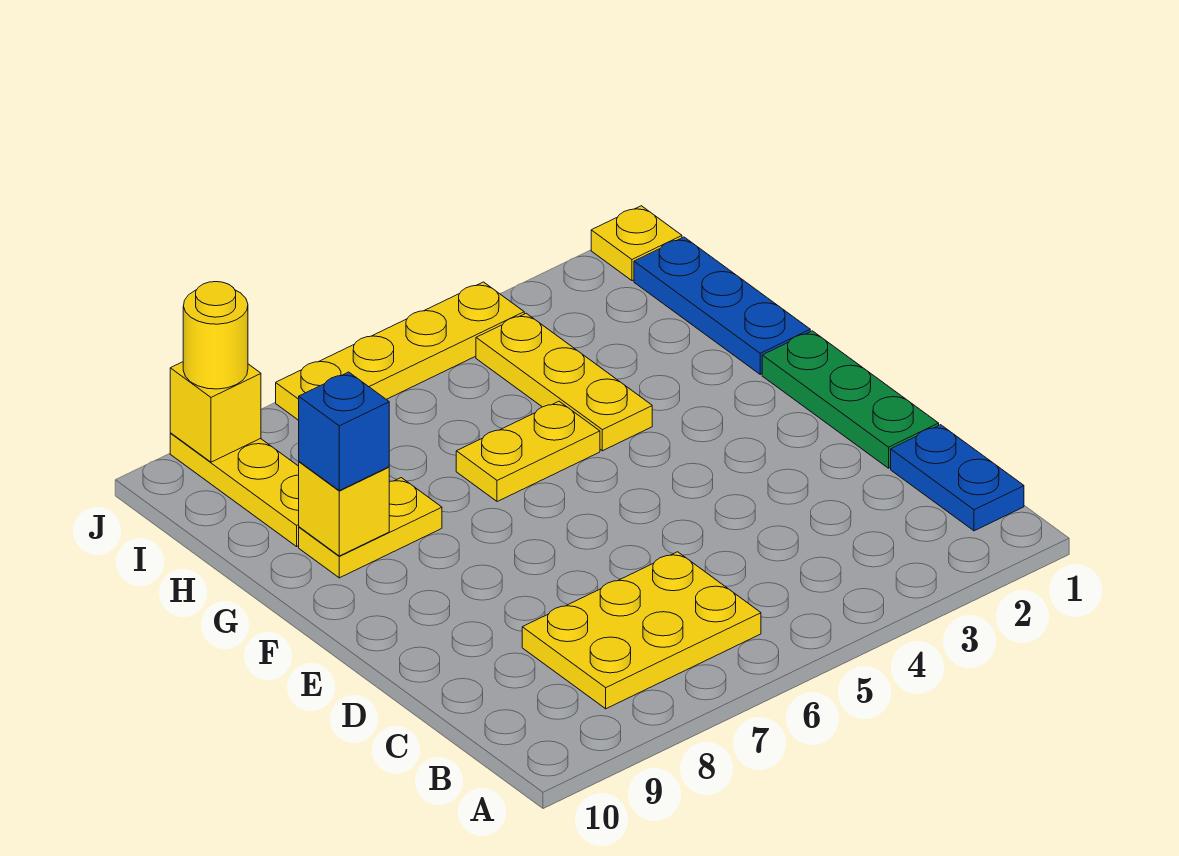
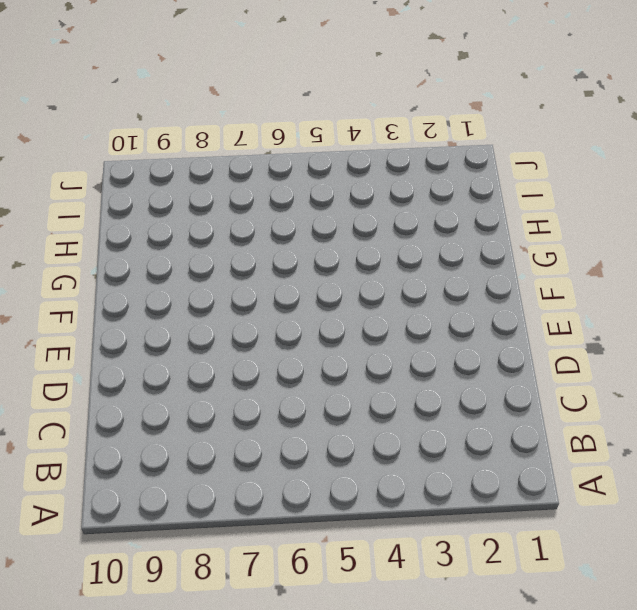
none -> blue 1x2 plate [891,425,1024,531]
none -> yellow 2x3 plate [522,552,761,709]
none -> green 1x3 plate [762,331,939,468]

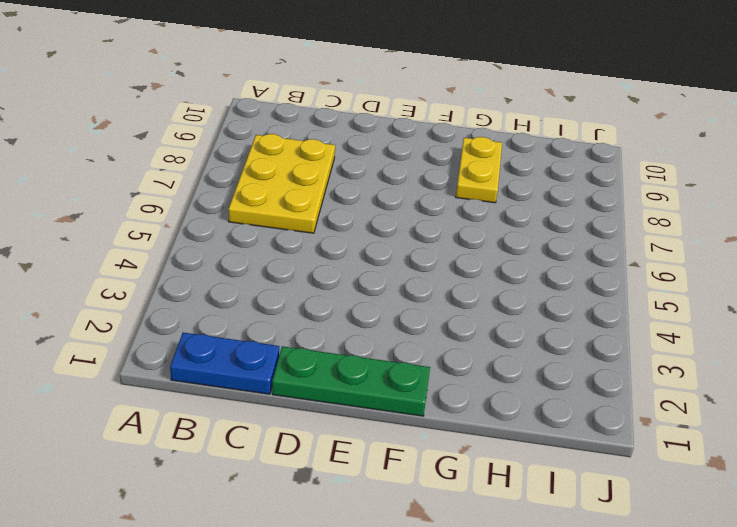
none -> blue 1x3 plate [634,237,810,374]
none -> yellow 1x3 plate [476,313,652,451]
none -> yellow 1x2 plate [456,401,600,502]

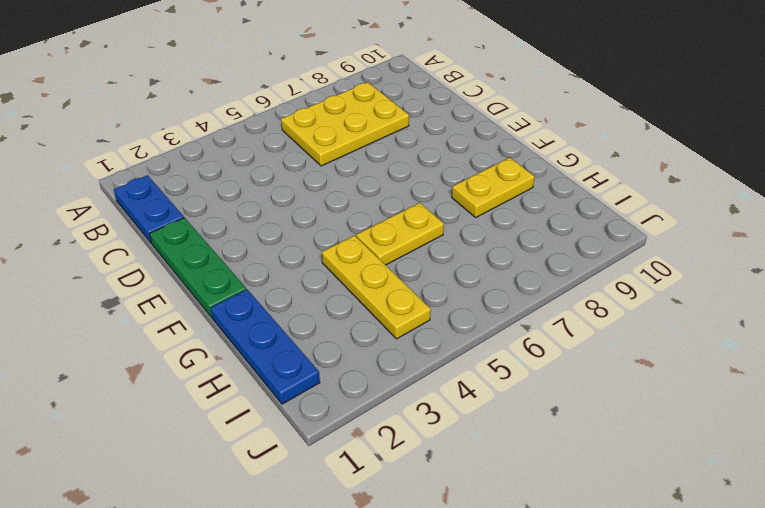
none -> yellow 1x3 plate [170,433,299,546]
none -> yellow 1x1 plate [591,206,682,281]
none -> yellow 1x4 plate [276,282,524,420]

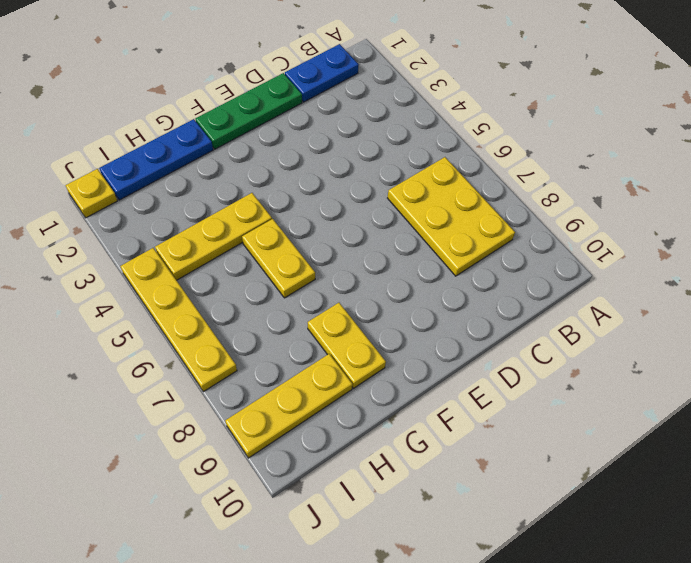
none -> yellow 1x1 brick [299,462,389,556]
none -> yellow 1x1 brick [170,362,261,462]
none -> blue 1x1 brick [299,372,389,491]

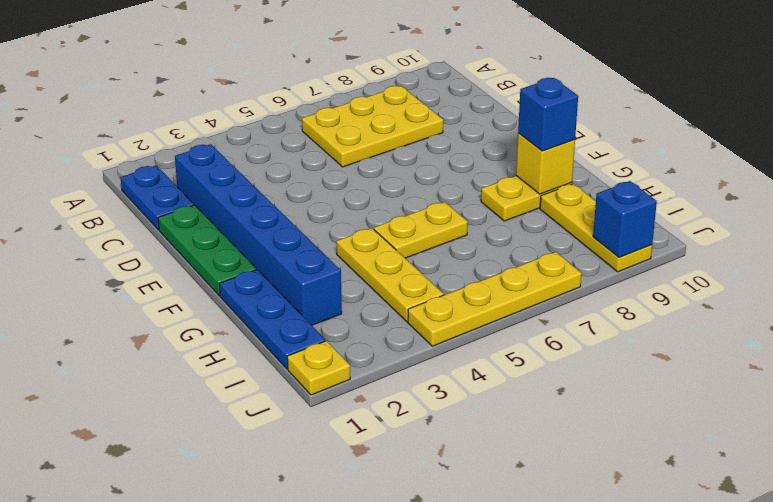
blue 1x6 brick [175,144,342,325] -> none
blue 1x1 brick [593,181,657,257] -> yellow 1x1 brick [170,362,261,462]
none -> yellow 1x1 round brick [183,282,248,389]

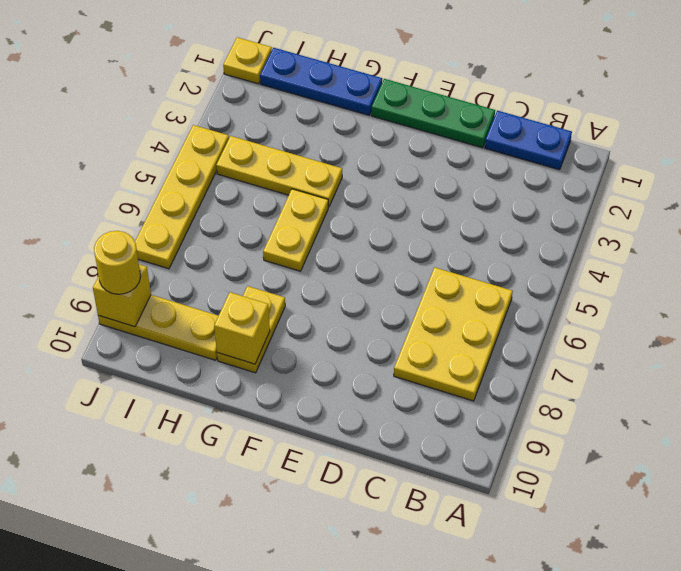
none -> blue 1x1 brick [299,372,389,491]

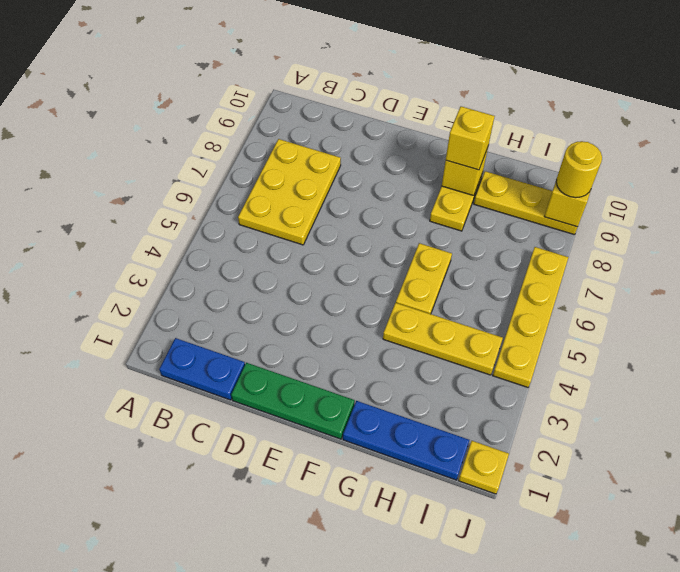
yellow 1x1 brick [446,107,495,170] -> blue 1x1 brick [299,372,389,491]

